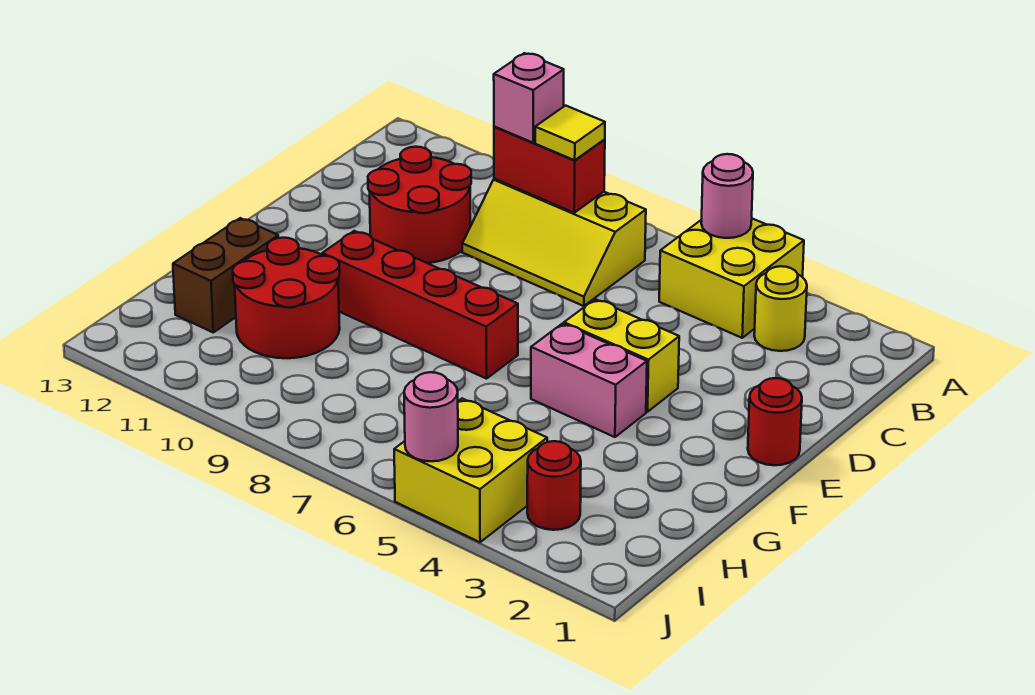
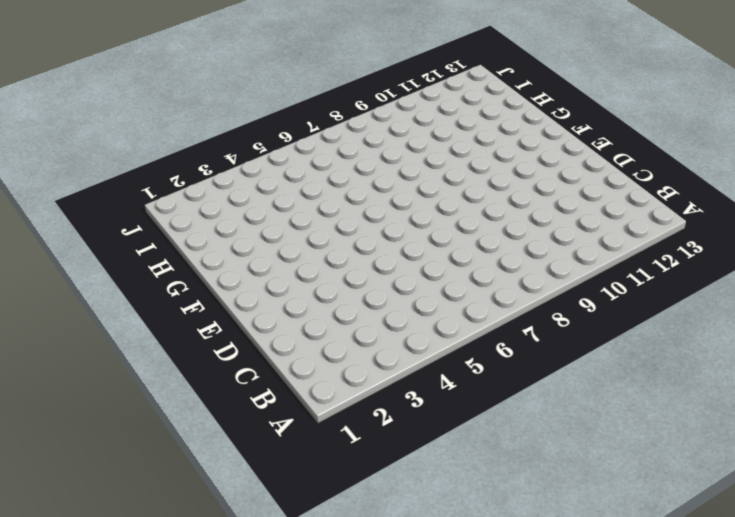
none -> yellow 2x2 brick [659,219,804,338]
none -> yellow 1x1 round brick [754,266,807,351]
none -> yellow 2x3 slope [462,179,646,306]

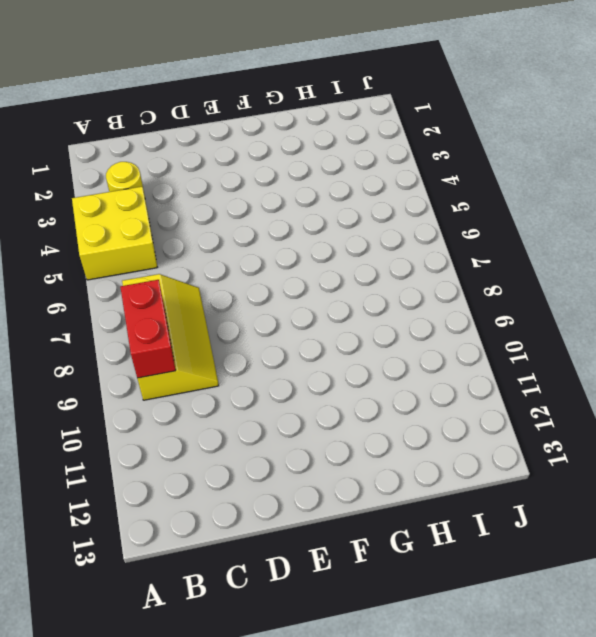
none -> red 2x2 round brick [368,147,471,263]
none -> red 1x1 round brick [748,378,802,465]
none -> yellow 1x2 brick [564,299,679,412]

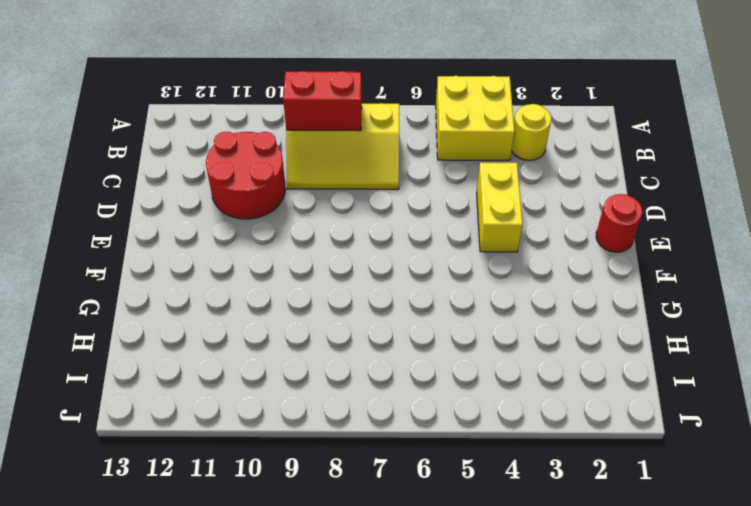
yellow 1x2 brick [477,162,523,252] -> yellow 1x2 brick turned to [564,299,679,412]
none -> pink 1x2 brick [531,324,647,437]
none -> red 1x4 brick [322,231,518,379]
none -> red 2x2 round brick [233,238,340,358]

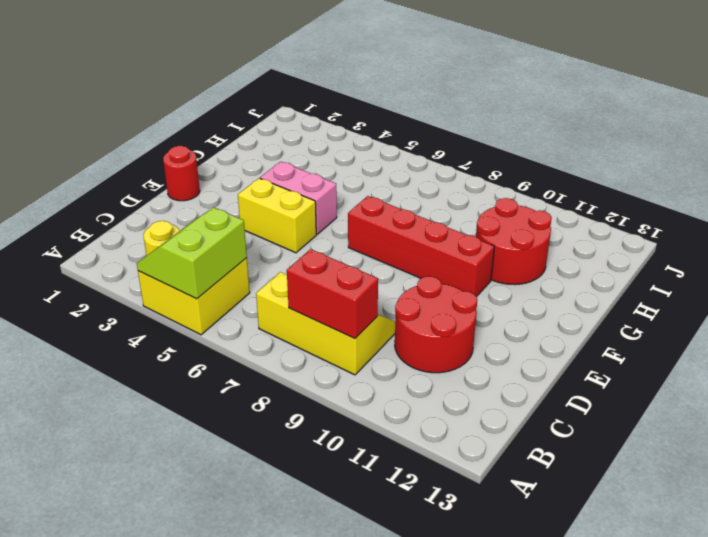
lime 2x2 slope [137,207,247,299] -> pink 1x1 round brick [701,154,753,238]
none -> brown 1x2 brick [173,218,278,332]
none -> red 1x1 round brick [527,441,581,530]
none -> yellow 2x2 brick [394,399,547,542]

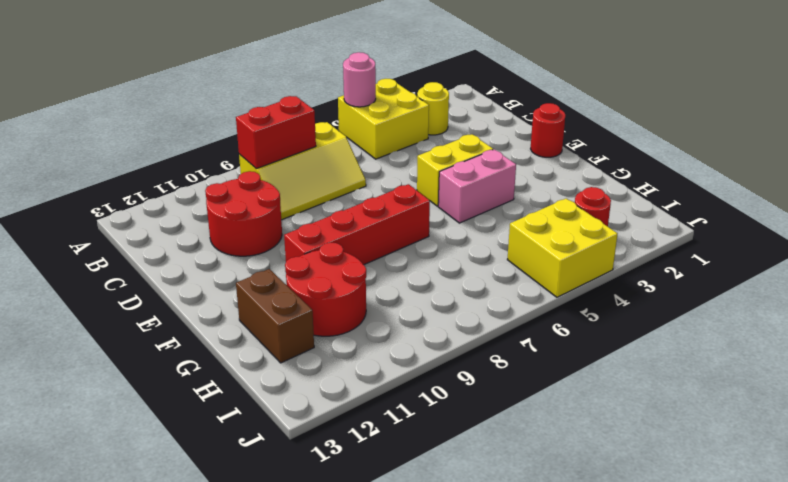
none -> pink 1x1 round brick [404,372,458,461]
none -> yellow 1x1 tile [535,106,605,160]
none -> pink 1x1 brick [494,53,564,143]

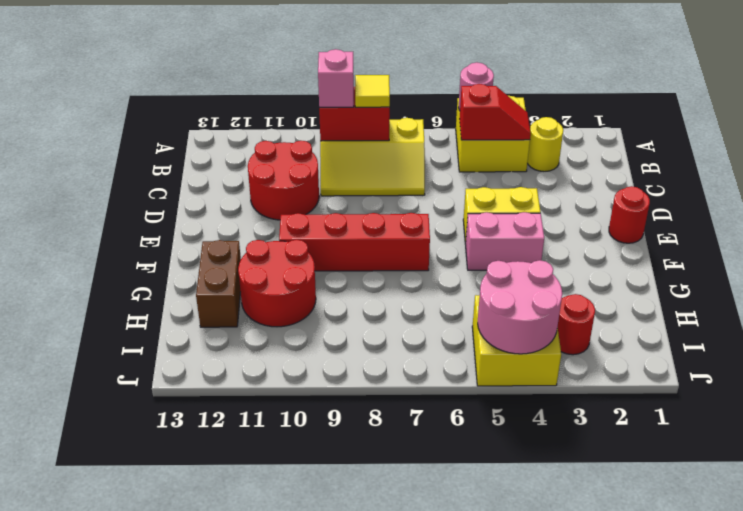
red 1x2 slope [459,84,531,140] -> none
pink 2x2 round brick [478,260,562,354] -> pink 1x1 round brick [404,372,458,461]

